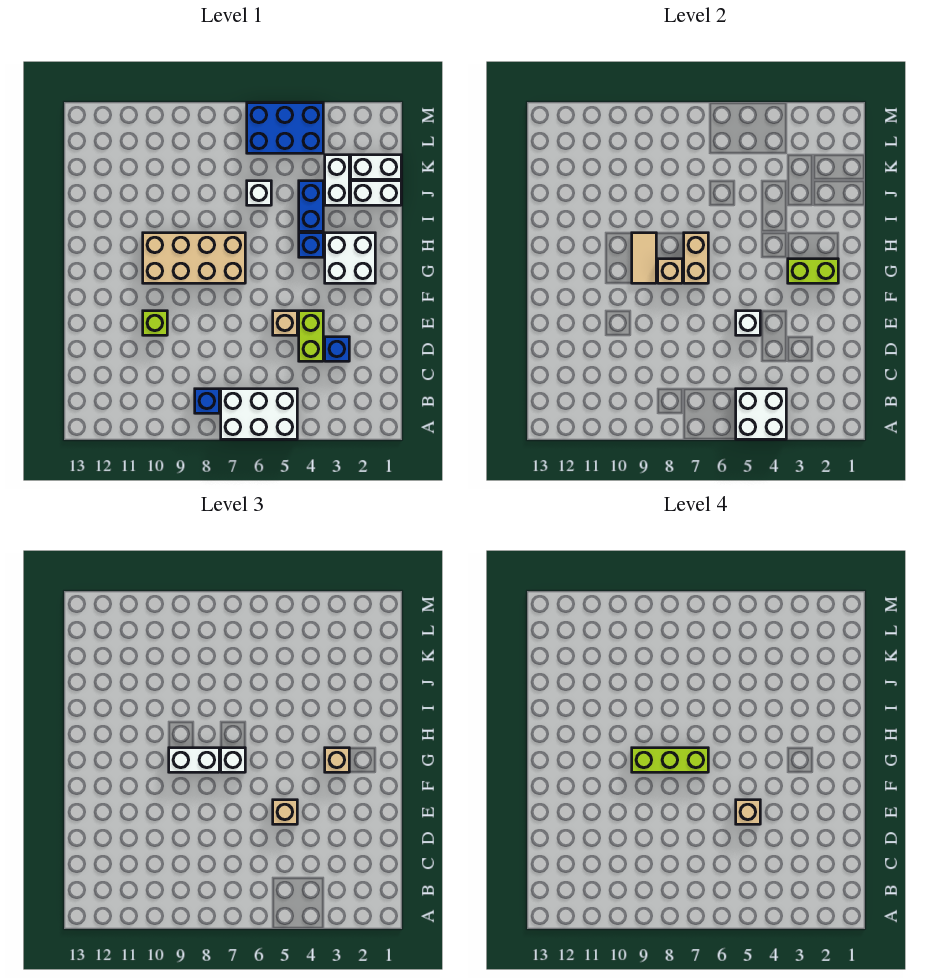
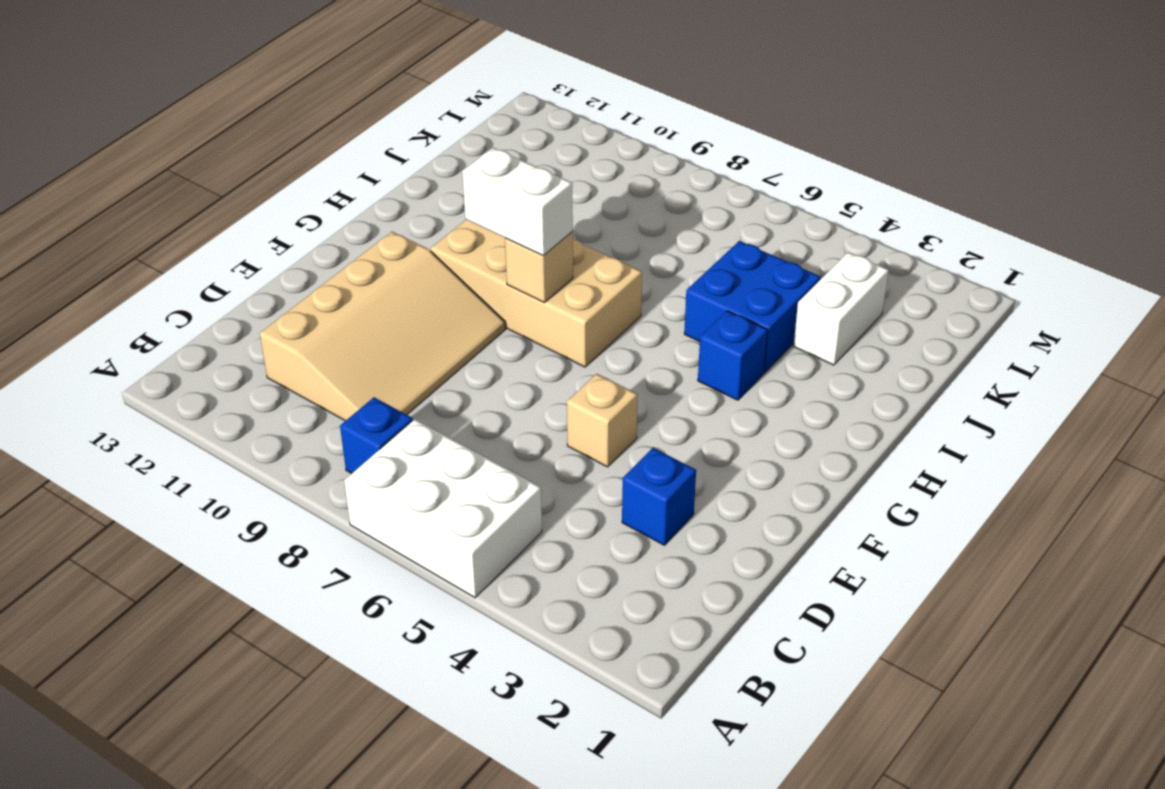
tan 3x4 slope [260,232,505,421] -> lime 1x1 brick [143,311,167,335]
blue 2x2 brick [684,241,821,372] -> blue 1x2 brick [299,181,323,231]
none -> lime 1x2 brick [299,311,323,361]
none -> white 2x2 brick [325,233,375,283]
none -> white 1x2 brick [351,181,401,205]

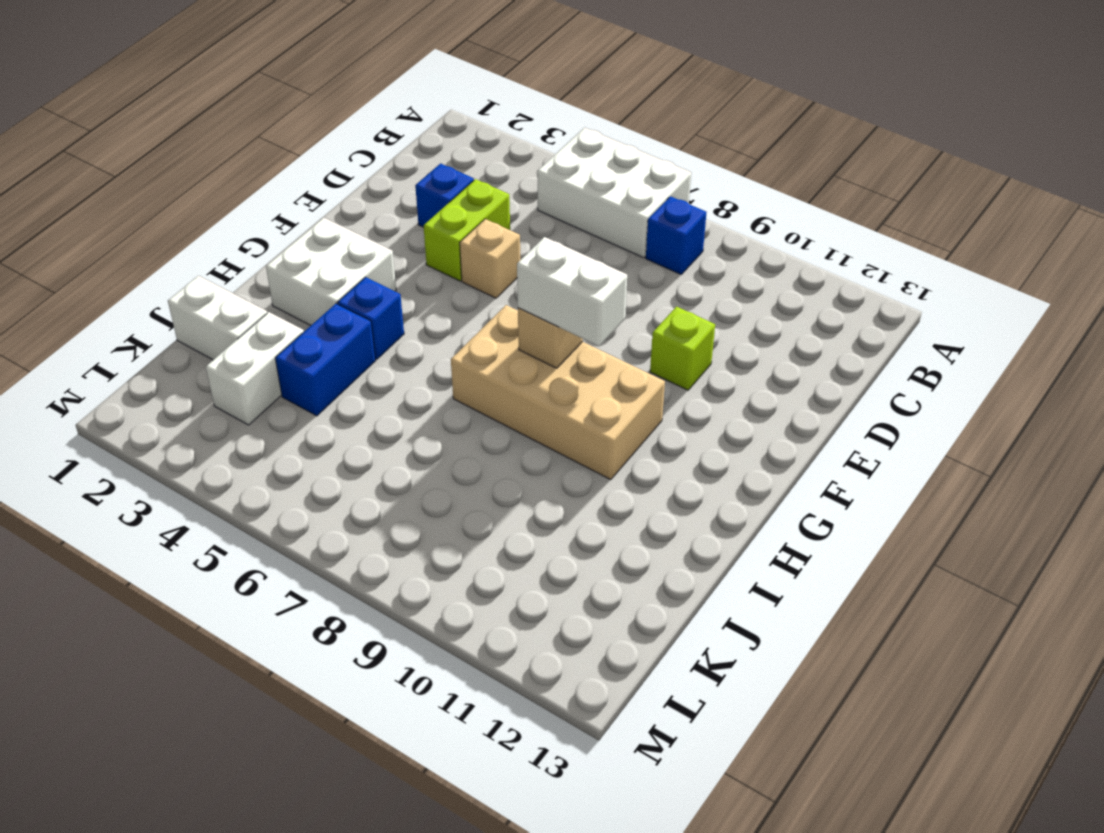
none -> white 1x1 brick [247,181,271,205]
none -> white 1x2 brick [351,155,401,179]
none -> blue 2x3 brick [247,103,323,153]

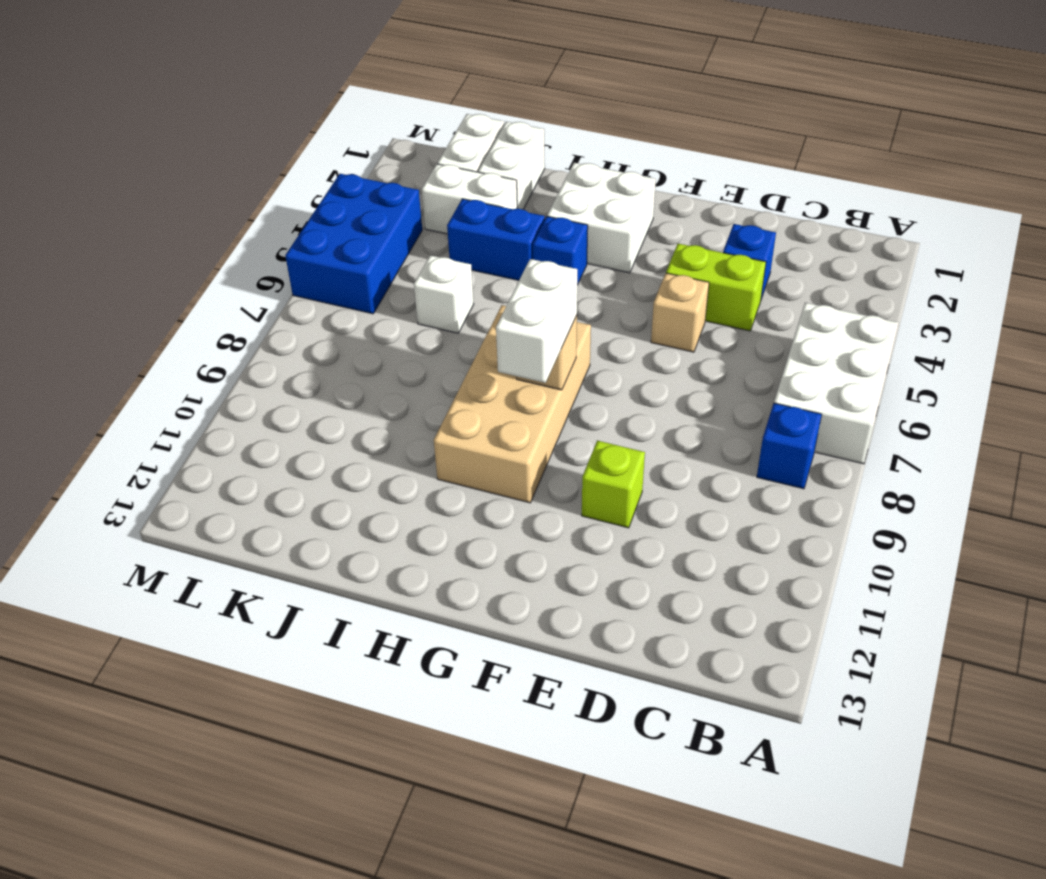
none -> white 2x2 brick [736,389,786,439]
none -> white 1x1 brick [736,311,760,335]
none -> lime 1x2 brick [788,259,838,283]

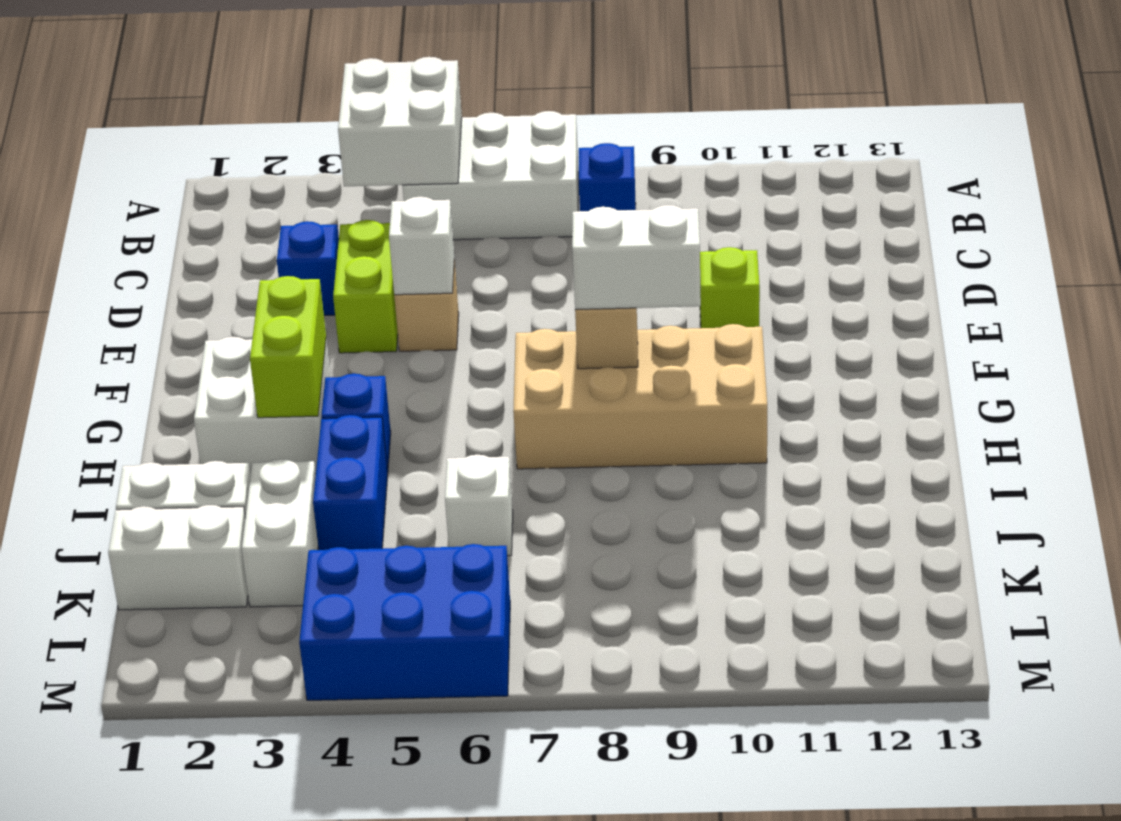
lime 1x2 brick [250,276,326,418] -> lime 1x2 brick turned to [788,259,838,283]
none -> tan 1x2 brick [684,233,708,283]
none -> tan 1x2 tile [632,233,656,283]
none -> tan 1x1 brick [273,800,297,824]

